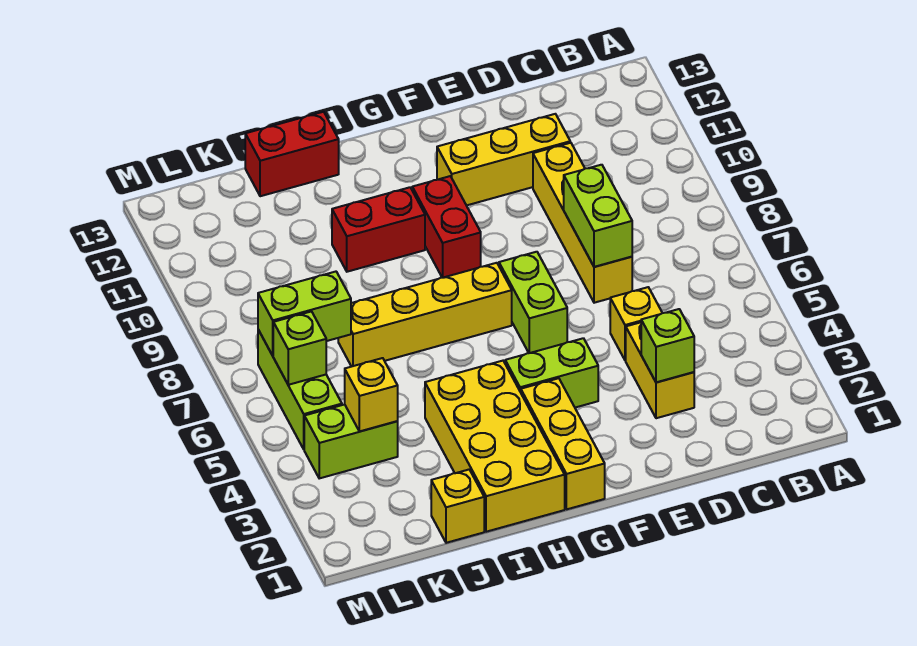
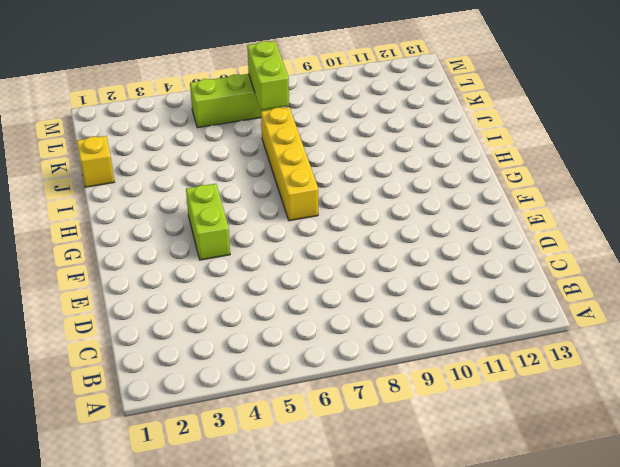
none -> yellow 1x2 brick [626,322,694,418]
none -> yellow 1x1 brick [610,287,662,361]
none -> yellow 1x4 brick [533,143,632,303]

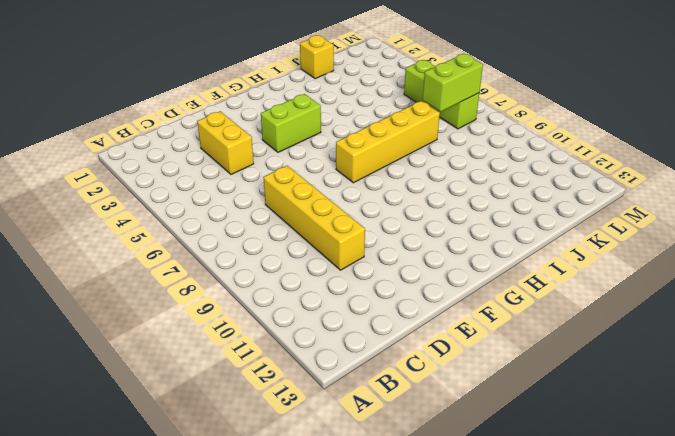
none -> yellow 1x1 brick [610,287,662,361]
none -> yellow 1x3 brick [437,114,570,205]
none -> lime 1x2 brick [499,252,567,353]

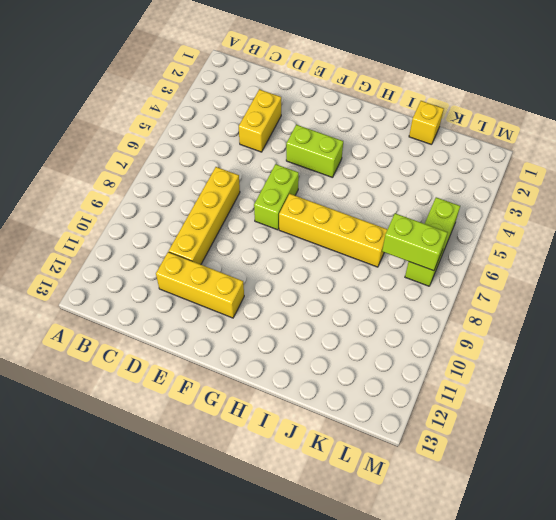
none -> yellow 1x1 brick [610,287,662,361]
none -> yellow 1x3 brick [521,378,605,509]
none -> red 1x2 brick [412,176,481,278]

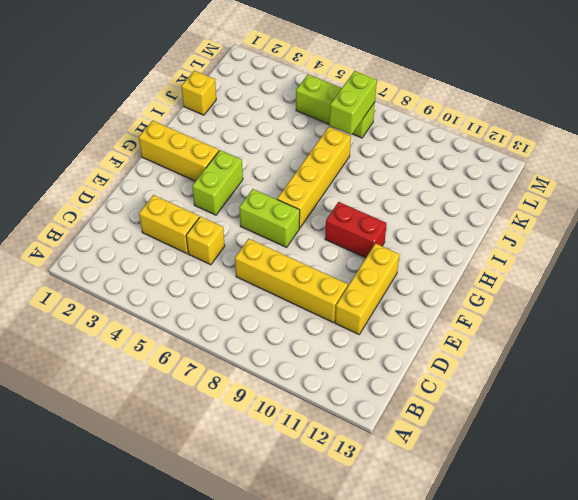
none -> yellow 2x4 brick [425,361,565,532]
none -> red 1x2 brick [332,187,425,272]
none -> red 1x2 brick [245,112,339,196]

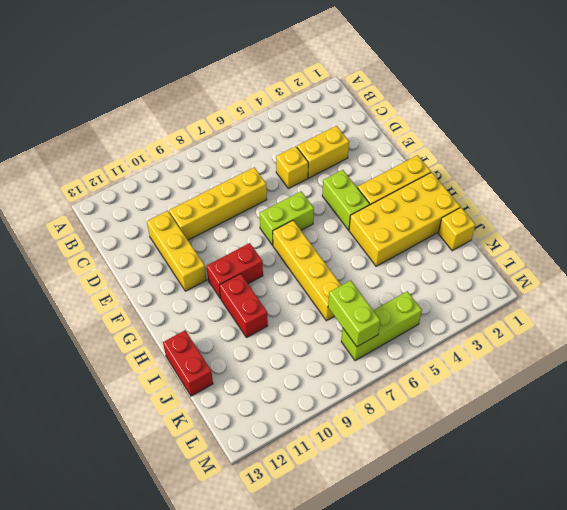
none -> lime 1x2 brick [304,404,398,478]
none -> lime 1x1 brick [641,309,694,382]
none -> lime 1x2 brick [564,165,632,267]

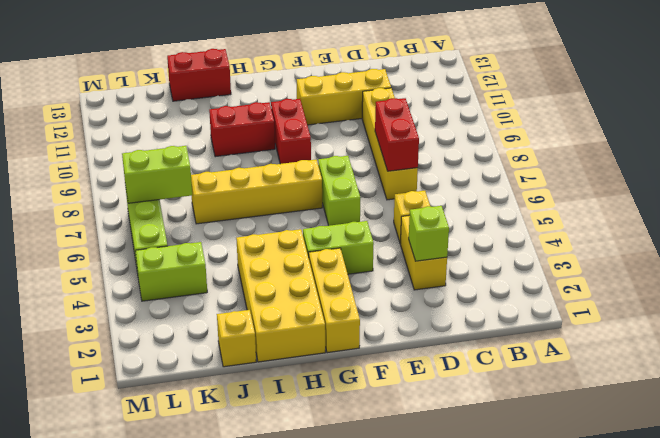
red 1x2 brick [375,98,419,171] -> lime 1x2 brick [564,165,632,267]
none -> yellow 1x1 brick [345,358,398,431]
none -> lime 1x1 brick [273,311,326,385]

